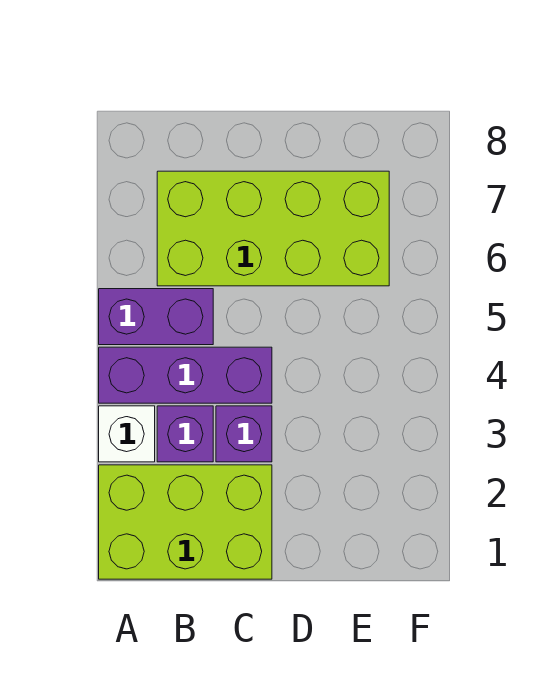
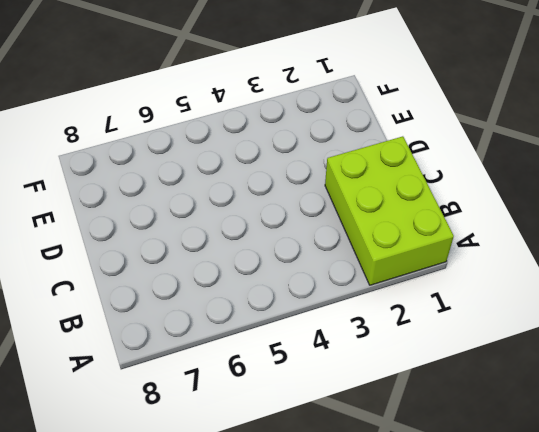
none -> white 1x1 brick [99,406,155,462]
none -> purple 1x3 brick [99,347,272,403]

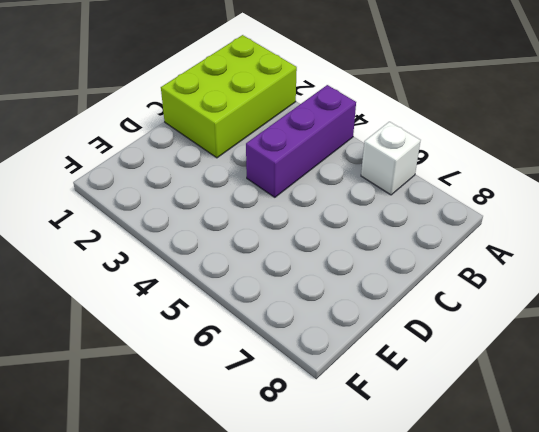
white 1x1 brick [361,122,421,195] -> white 1x1 brick moved to [99,406,155,462]
none -> purple 1x2 brick [99,289,213,345]
none -> purple 1x1 brick [157,406,213,462]

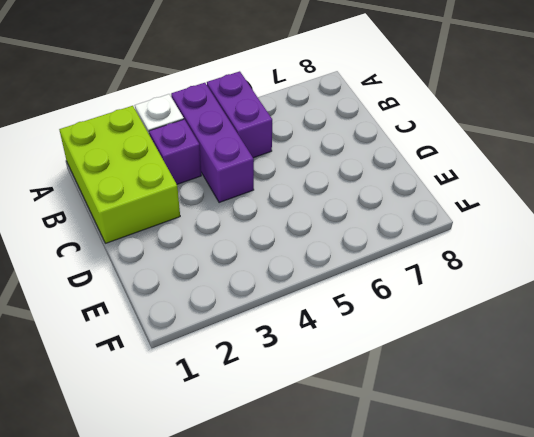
none -> lime 2x4 brick [157,171,389,286]
none -> purple 1x1 brick [216,406,272,462]

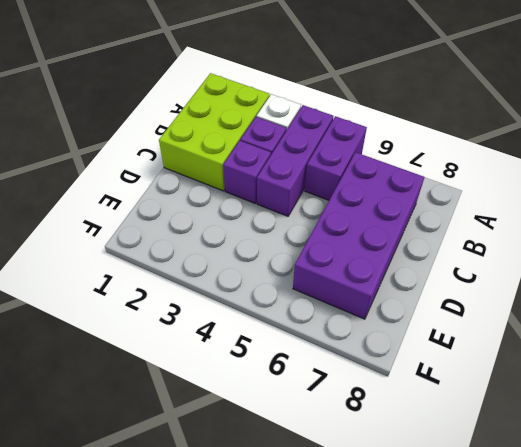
purple 2x4 brick [293,152,425,319] -> lime 2x4 brick [157,171,389,286]

